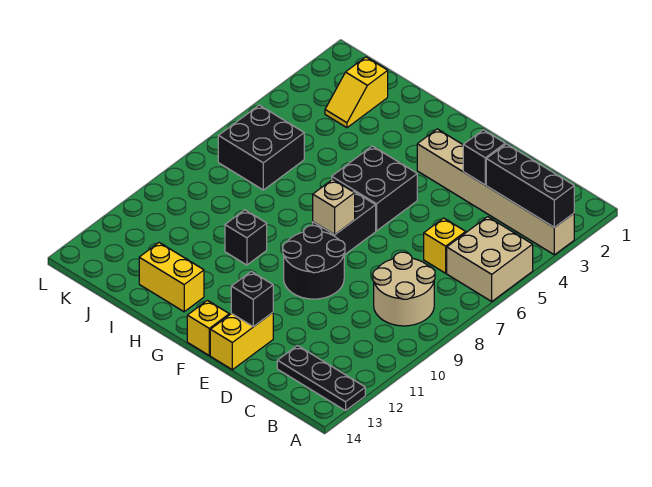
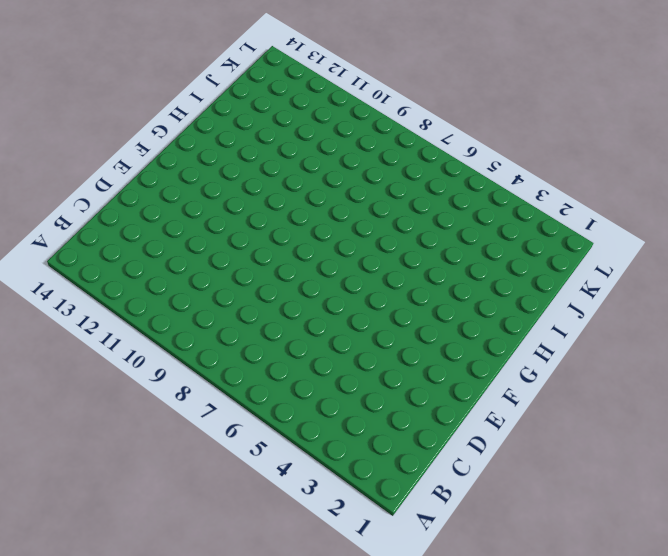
none -> tan 1x6 brick [417,129,574,255]
none -> tan 2x2 brick [447,217,533,301]
none -> black 1x3 plate [277,346,365,411]

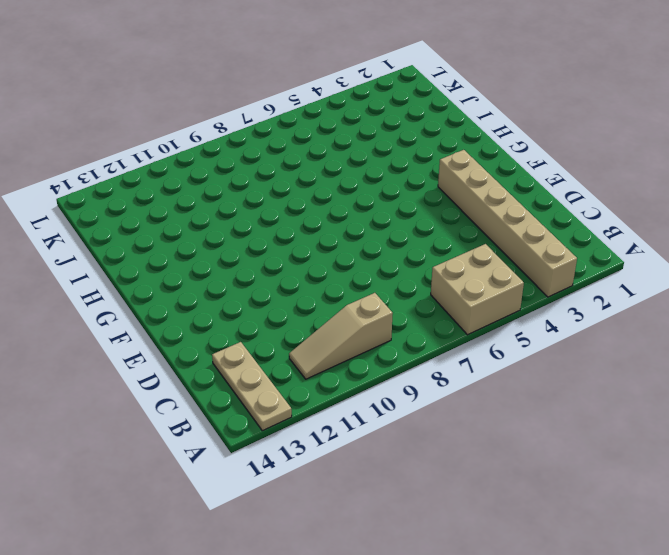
tan 1x3 plate [212,342,292,431] -> black 1x3 plate [277,346,365,411]
tan 1x3 slope [289,293,393,379] -> tan 2x2 round brick [373,252,435,326]
none -> yellow 1x1 brick [424,218,466,273]
none -> black 2x2 round brick [283,226,345,299]
none -> yellow 1x2 brick [210,313,273,370]

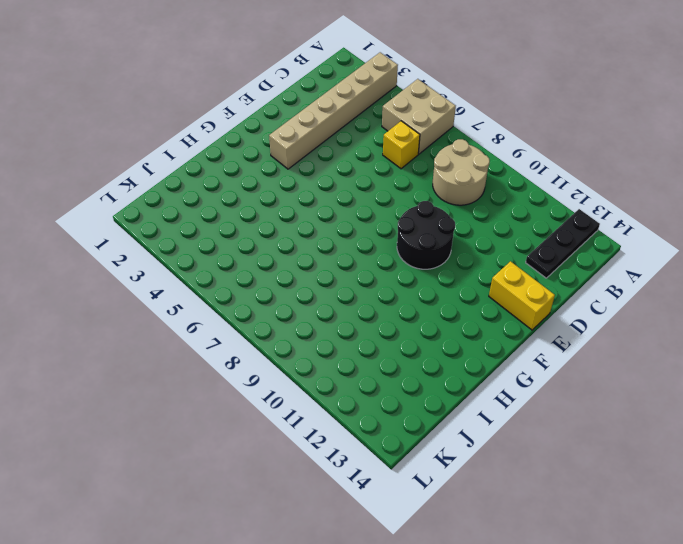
none -> black 2x2 brick [332,146,417,231]
none -> black 1x2 brick [313,191,376,255]
none -> yellow 1x1 brick [187,300,229,355]

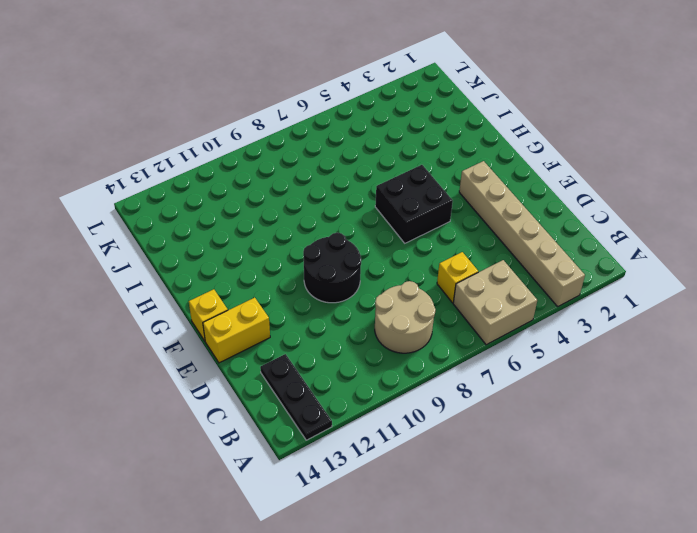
none -> black 1x2 brick [313,191,376,255]
none -> black 1x1 brick [225,210,267,265]
none -> yellow 1x2 brick [139,243,204,312]

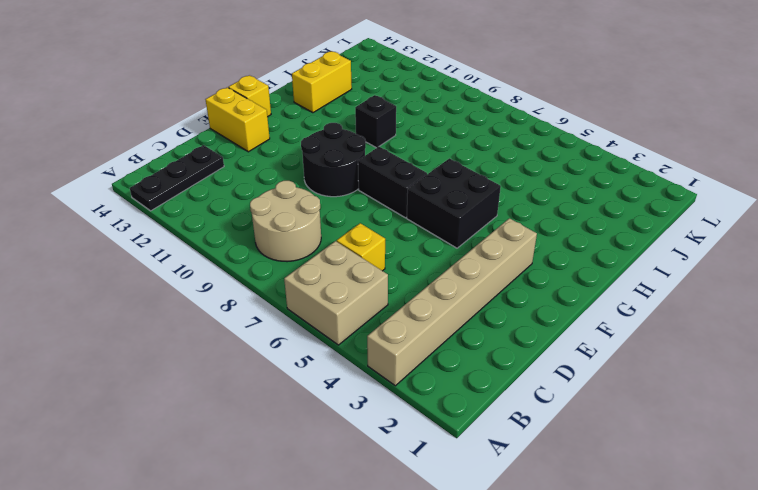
none -> yellow 1x2 slope [325,57,388,128]
none -> black 2x2 brick [218,105,304,190]
none -> black 1x3 brick [486,144,574,228]

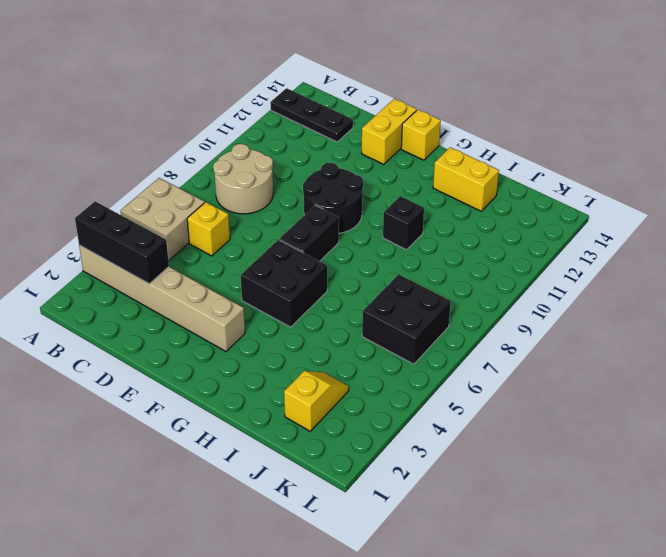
none -> black 1x1 brick [463,130,505,185]
none -> black 1x1 brick [231,271,273,327]
none -> tan 1x1 brick [313,179,355,235]

